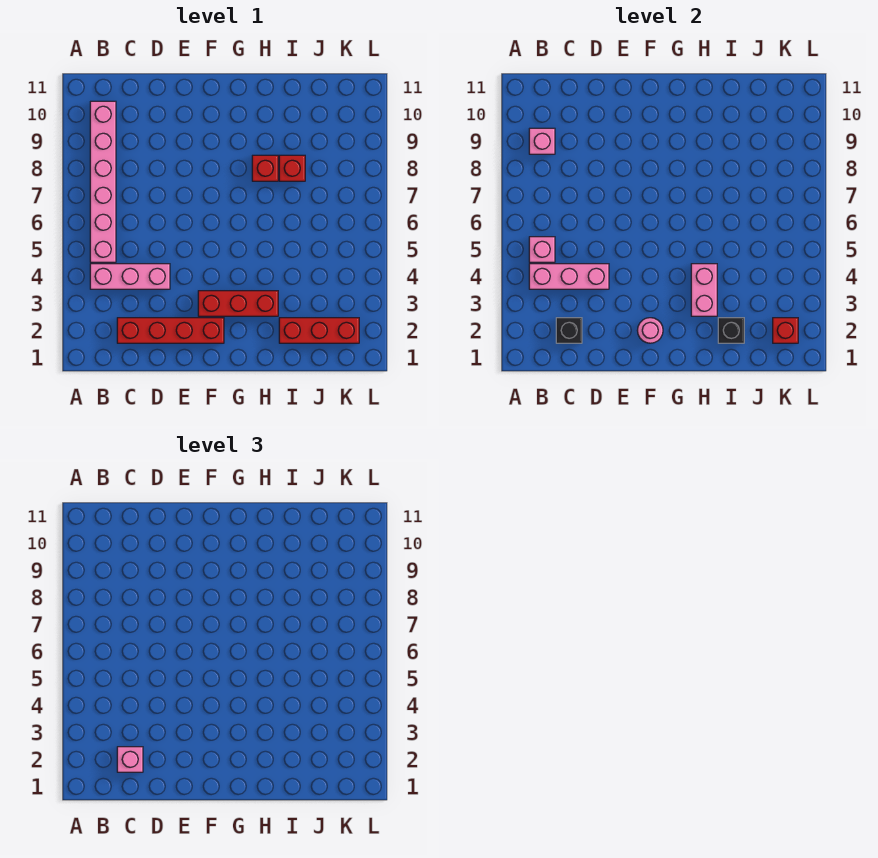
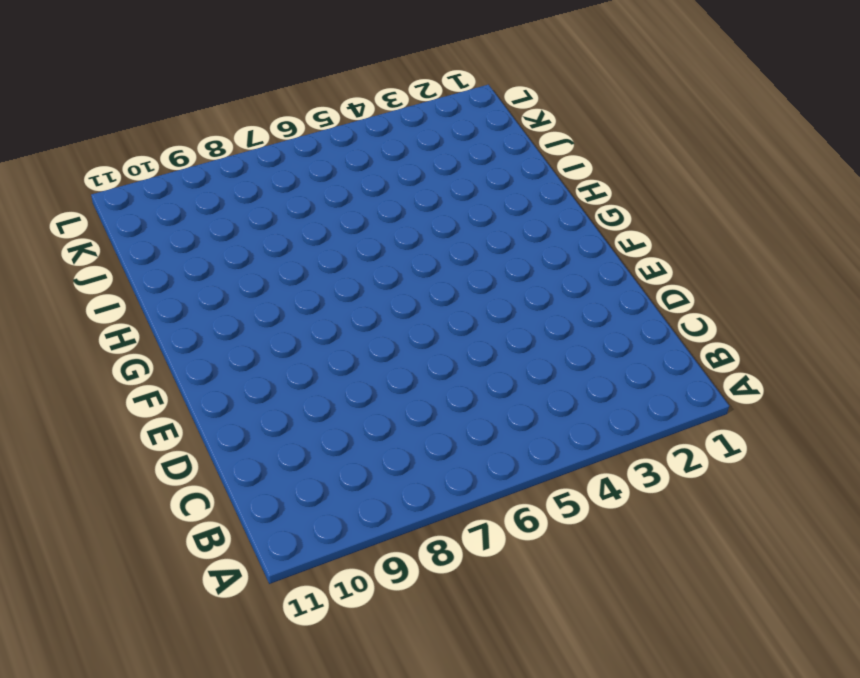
none -> pink 1x3 brick [90,264,170,289]
none -> pink 1x6 brick [90,101,116,262]
none -> red 1x4 brick [117,318,224,343]

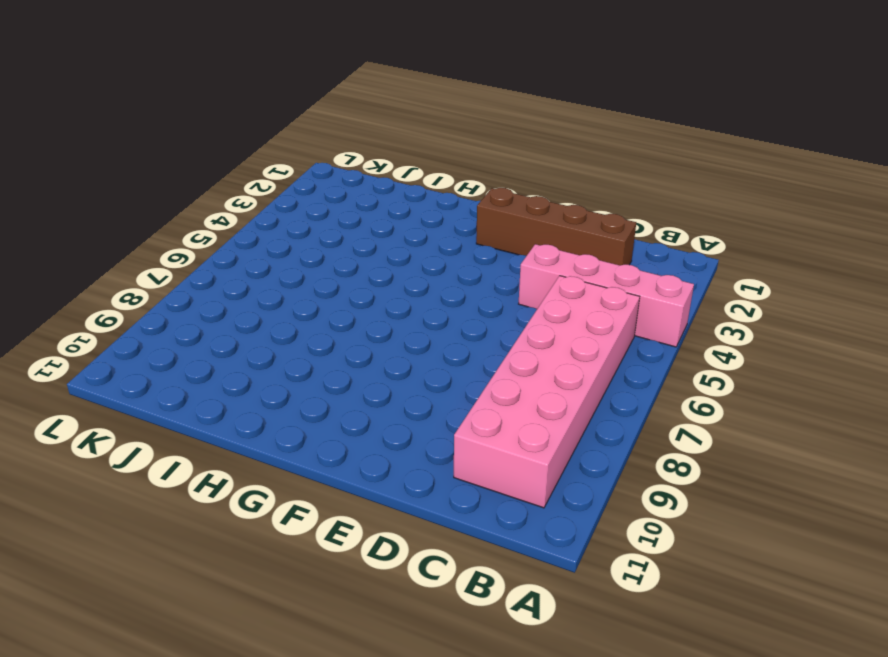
pink 1x4 brick [519,244,694,347] -> pink 1x3 brick [90,264,170,289]
pink 2x6 brick [454,276,640,508] -> pink 1x6 brick [90,101,116,262]
brown 1x4 brick [476,188,636,265] -> red 1x4 brick [117,318,224,343]
none -> red 1x3 brick [198,291,278,316]
none -> red 1x1 brick [252,155,278,181]
none -> red 1x3 brick [279,318,359,343]

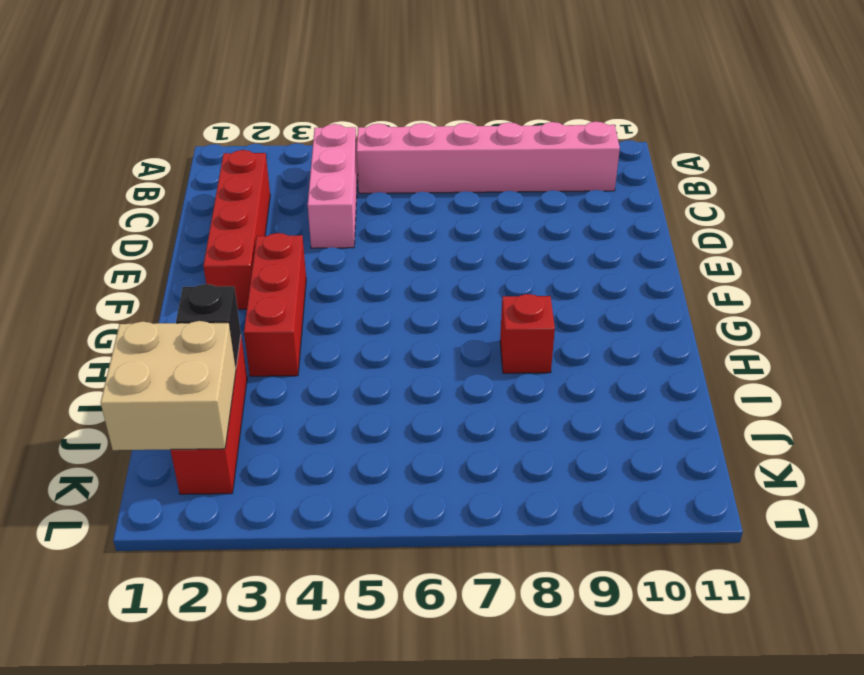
tan 2x2 brick [101,321,236,450] -> red 1x1 brick [773,318,798,343]
none -> red 1x1 brick [279,155,305,181]
none -> pink 1x3 brick [529,264,609,289]
none -> pink 1x1 brick [529,237,555,262]

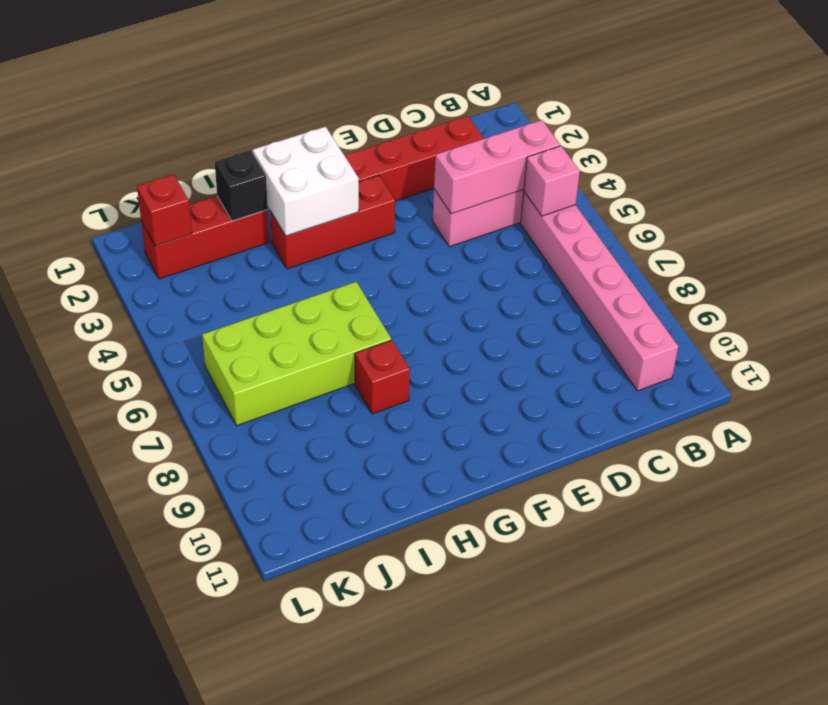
white 2x2 brick [253,127,359,236] -> pink 1x2 brick [691,264,717,316]
lime 2x4 brick [202,282,391,425] -> none
none -> red 1x1 brick [279,155,305,181]
none -> pink 1x1 brick [529,128,555,154]
none -> black 1x1 brick [556,318,582,343]

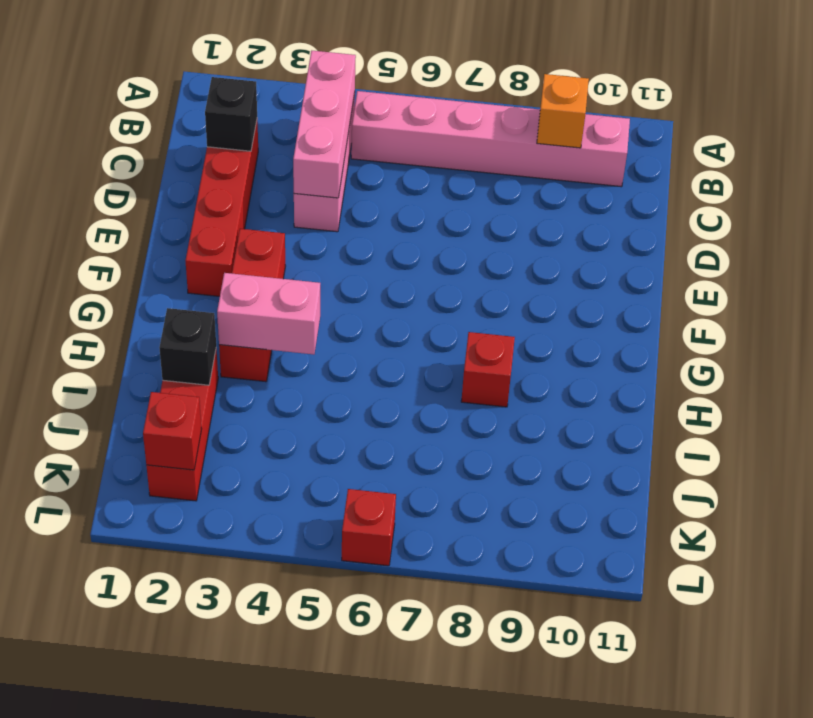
orange 1x1 brick [537,74,589,148] -> pink 1x1 brick [529,128,555,154]
red 1x1 brick [342,489,396,566] -> red 1x1 brick moved to [279,155,305,181]
none -> pink 1x1 brick [529,237,555,262]
none -> pink 1x1 round brick [637,318,663,343]
none -> pink 1x1 brick [117,747,143,772]

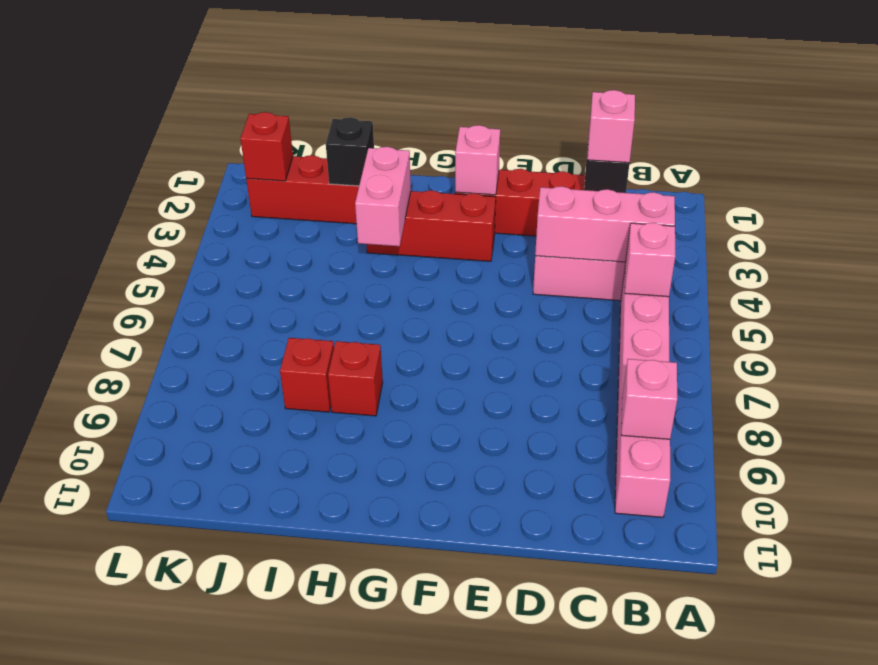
pink 1x1 brick [455,125,500,195] -> pink 1x1 round brick [637,318,663,343]

